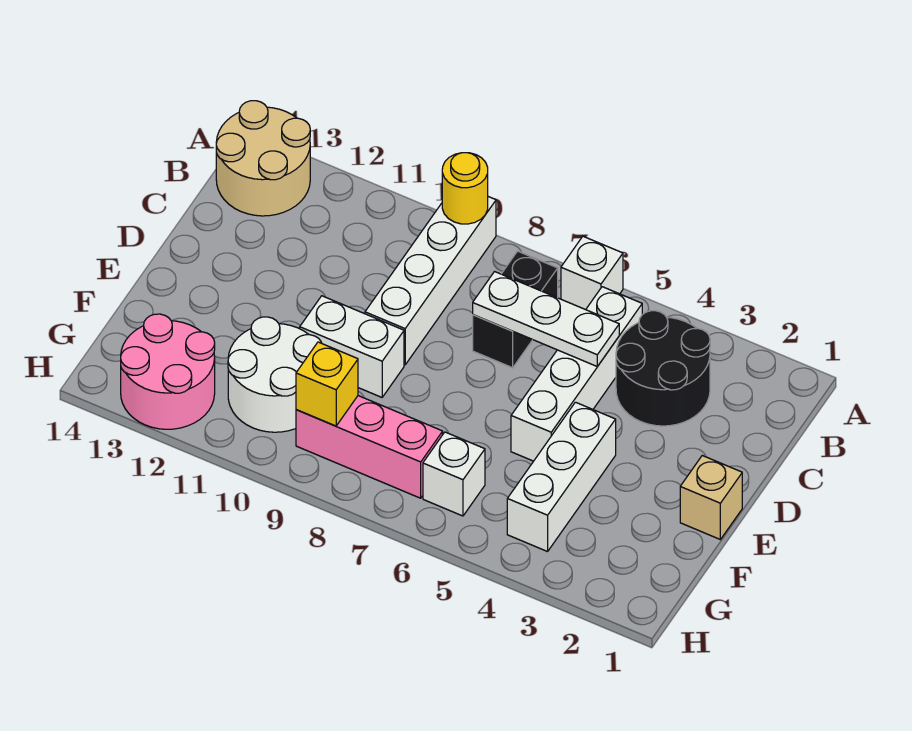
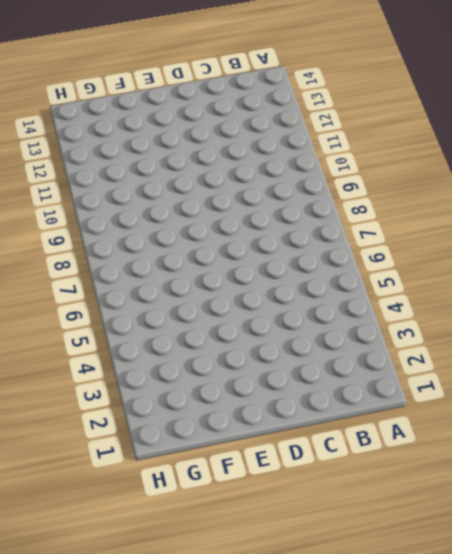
none -> white 1x1 brick [561,236,623,310]
none -> white 1x4 brick [365,197,496,365]
none -> tan 2x2 round brick [216,101,310,216]

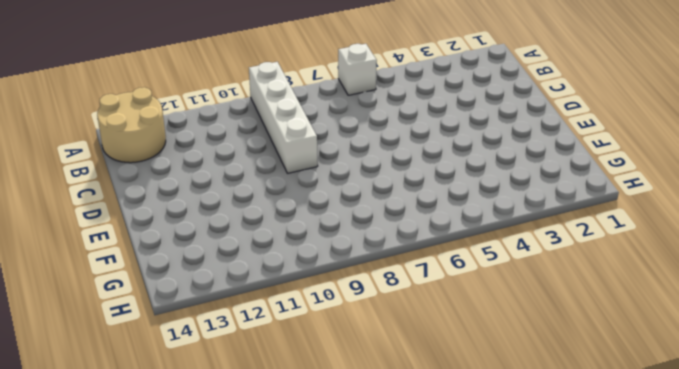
none -> black 2x2 round brick [616,311,710,426]
none -> white 1x4 brick [511,287,642,461]
none -> black 1x2 brick [473,251,558,368]

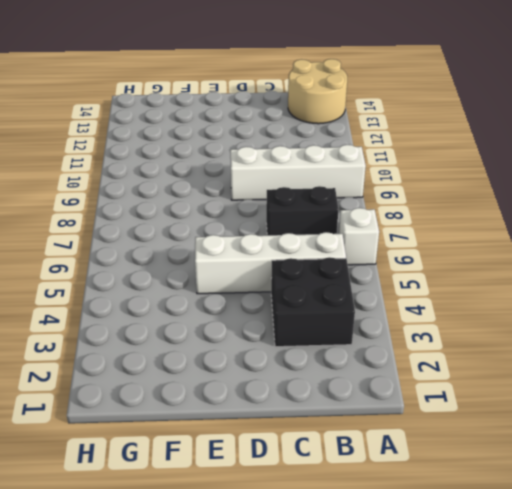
black 2x2 brick [271,257,355,347] -> black 2x2 round brick [616,311,710,426]
none -> tan 1x1 brick [680,456,742,539]
none -> white 1x3 brick [507,402,616,552]
none -> white 1x2 brick [300,296,404,397]

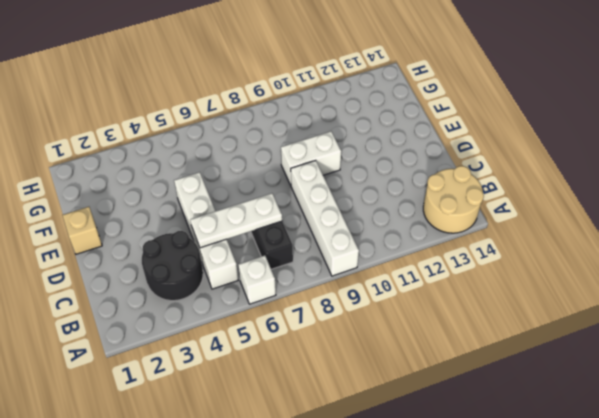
none -> white 1x3 brick [507,402,616,552]
none -> white 2x2 round brick [228,317,321,432]
none -> white 1x1 brick [423,432,485,516]

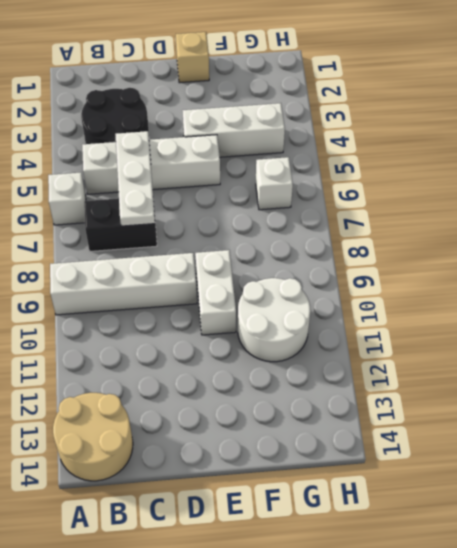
none -> pink 1x3 brick [296,396,443,498]
none -> pink 2x2 round brick [121,314,215,429]
none -> yellow 1x1 round brick [442,153,488,224]

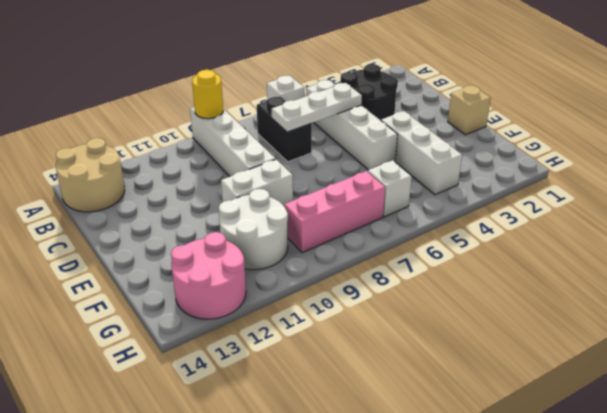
none -> yellow 1x1 brick [296,342,358,426]

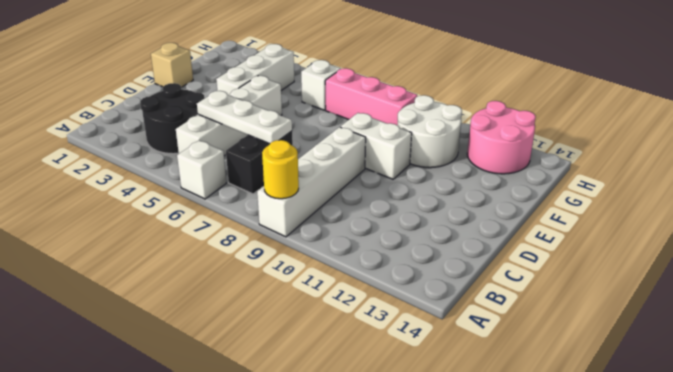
none -> tan 2x2 round brick [216,101,310,216]
none -> yellow 1x1 brick [296,342,358,426]

